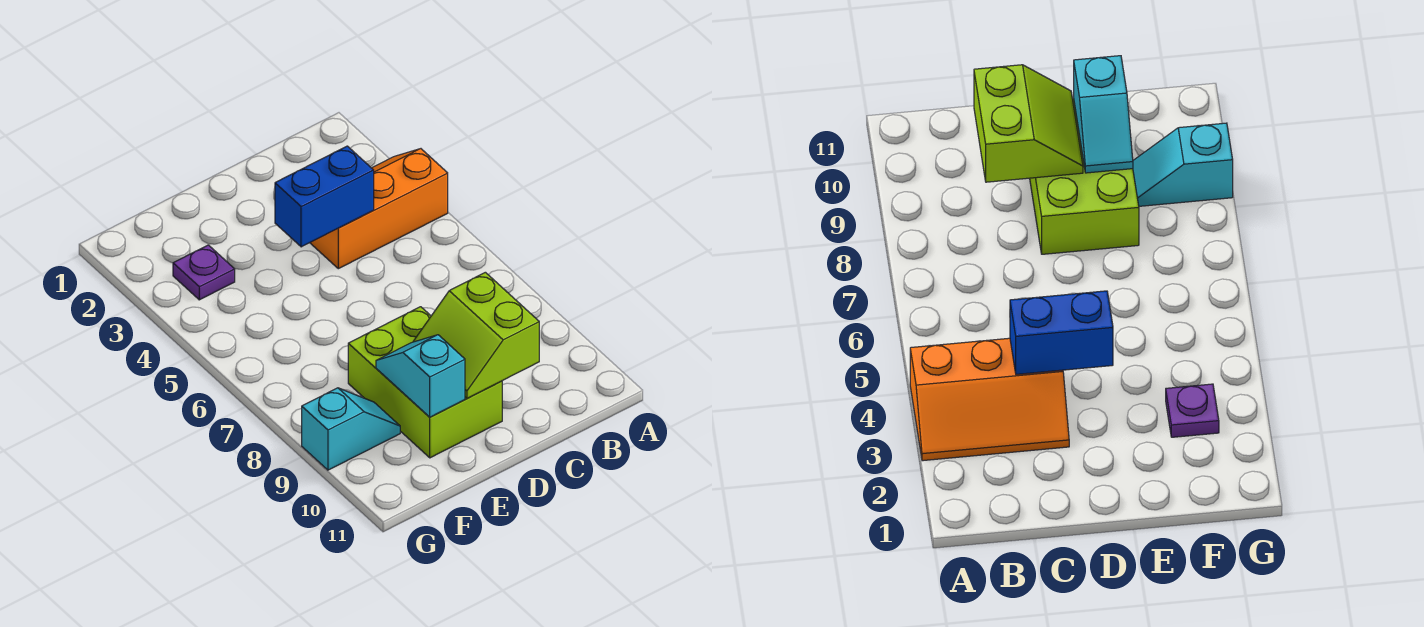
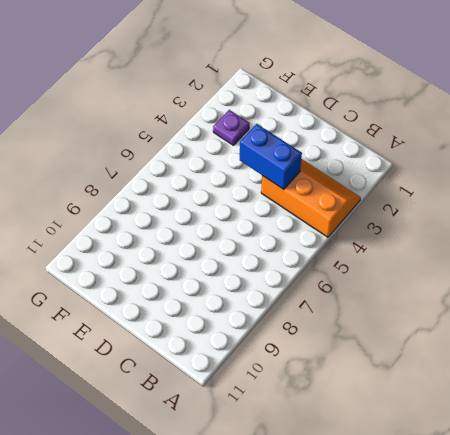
none -> lime 2x3 brick [348,307,502,458]
none -> cyan 1x2 slope [302,388,400,470]

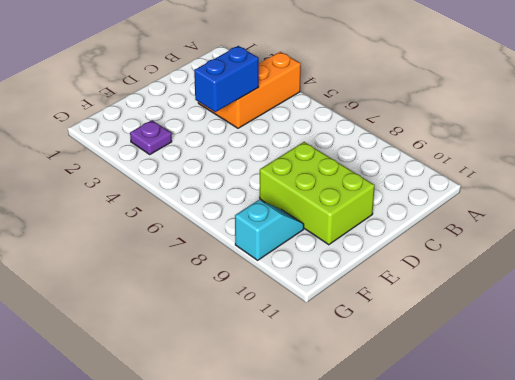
none -> lime 2x2 slope [413,272,539,398]
none -> cyan 1x2 slope [376,335,465,417]

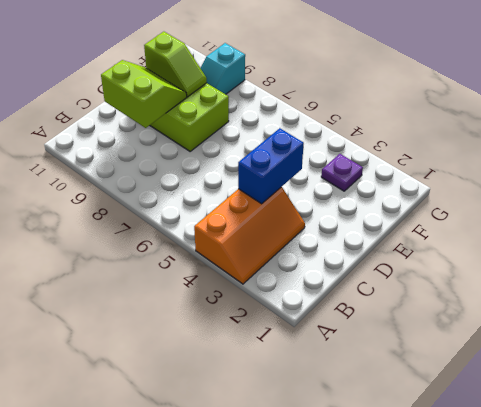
lime 1x2 slope [144,32,207,97] -> cyan 1x2 slope [376,335,465,417]

